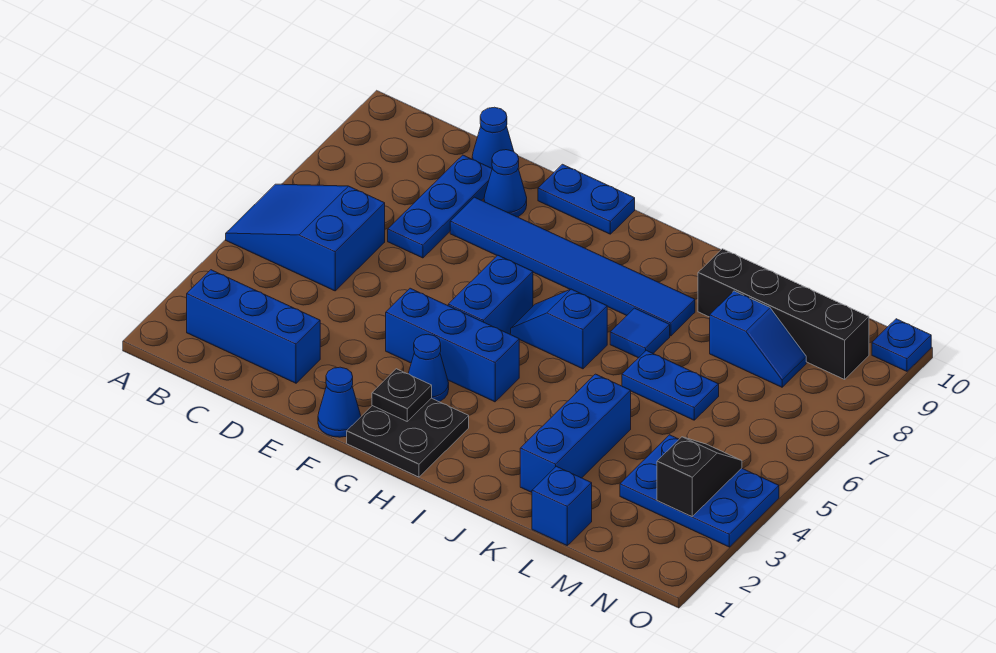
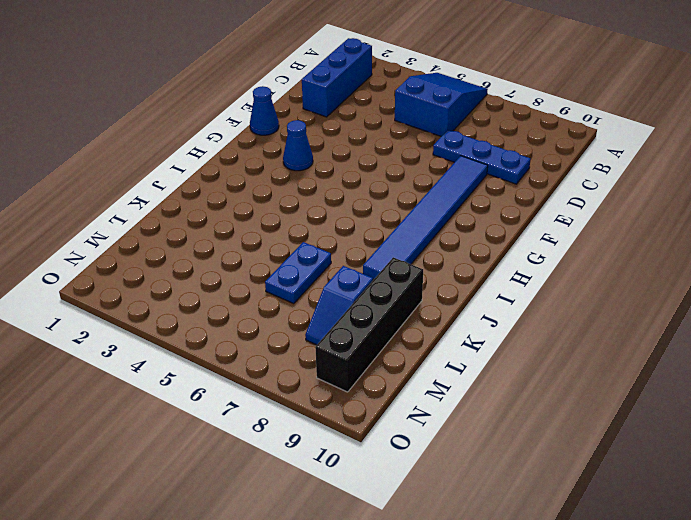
none -> blue 1x1 cone [472,107,514,168]
none -> blue 1x1 cone [484,150,527,217]
none -> blue 1x3 brick [386,288,519,402]

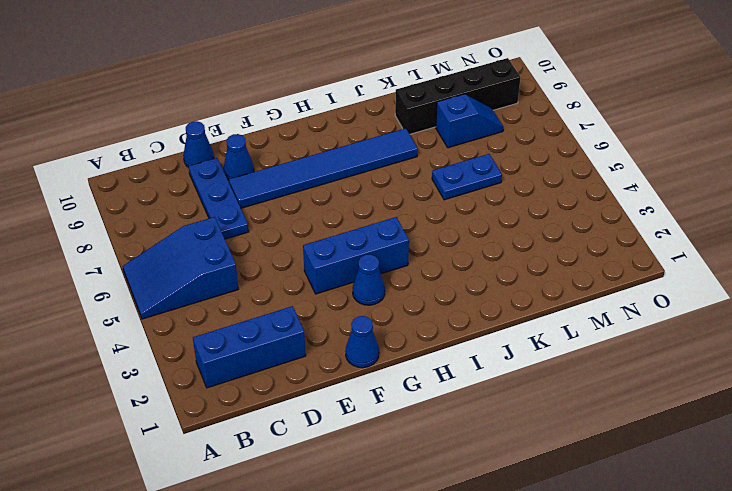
none -> blue 1x2 plate [538,164,635,234]
none -> black 2x2 plate [347,398,469,477]
none -> blue 1x2 brick [448,255,533,334]

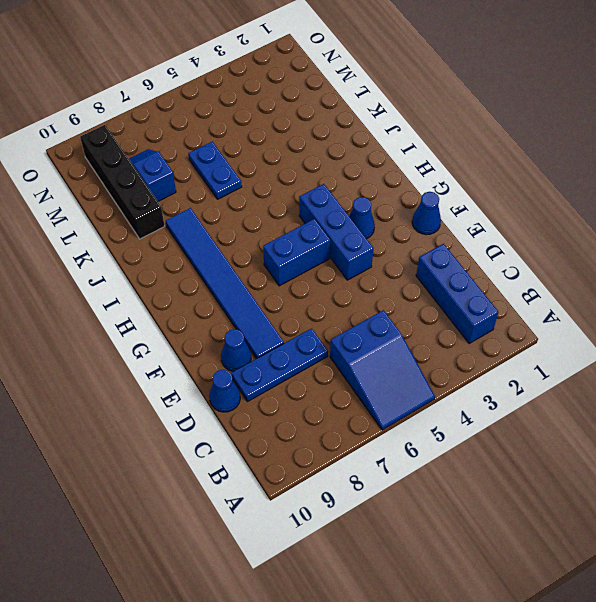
none -> blue 1x2 plate [538,164,635,234]
none -> black 2x2 plate [347,398,469,477]
none -> blue 1x2 slope [511,289,607,369]

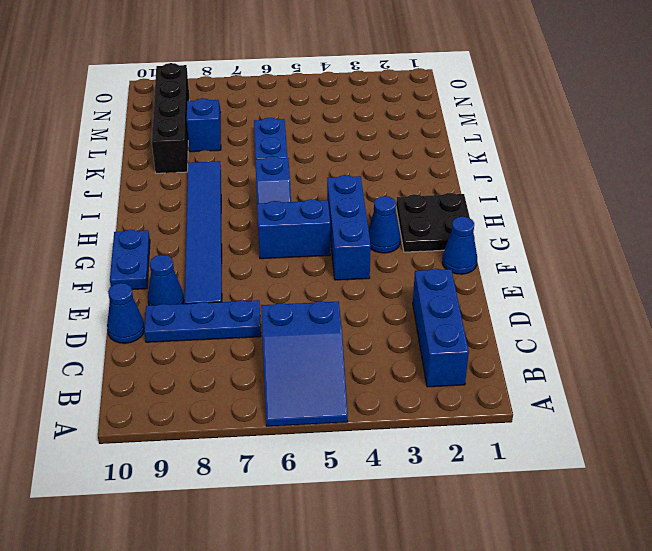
none -> blue 1x1 tile [610,308,670,358]
none -> blue 1x3 brick [520,374,631,492]
none -> blue 1x1 brick [532,466,592,545]

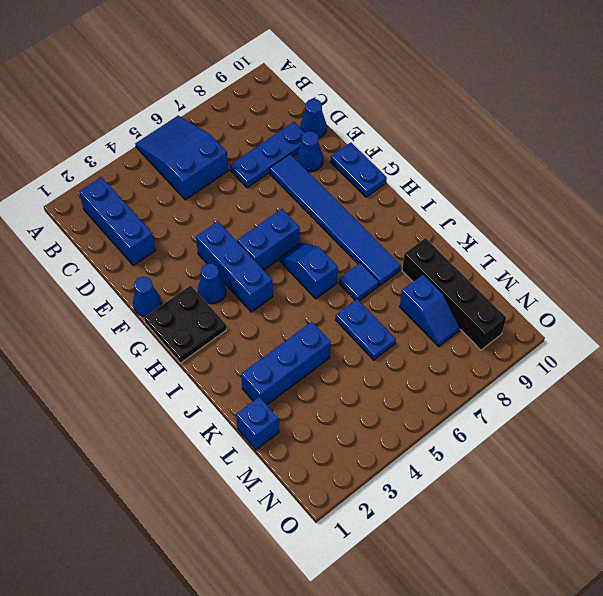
none -> blue 2x3 plate [620,435,779,547]
none -> blue 1x1 plate [872,319,931,371]
none -> black 1x1 plate [372,369,432,421]

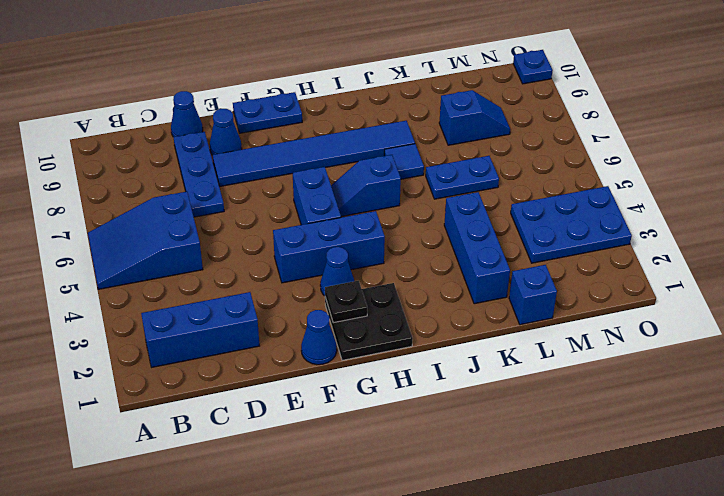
none -> black 1x4 brick [698,249,869,379]
none -> black 1x2 slope [657,437,742,517]

